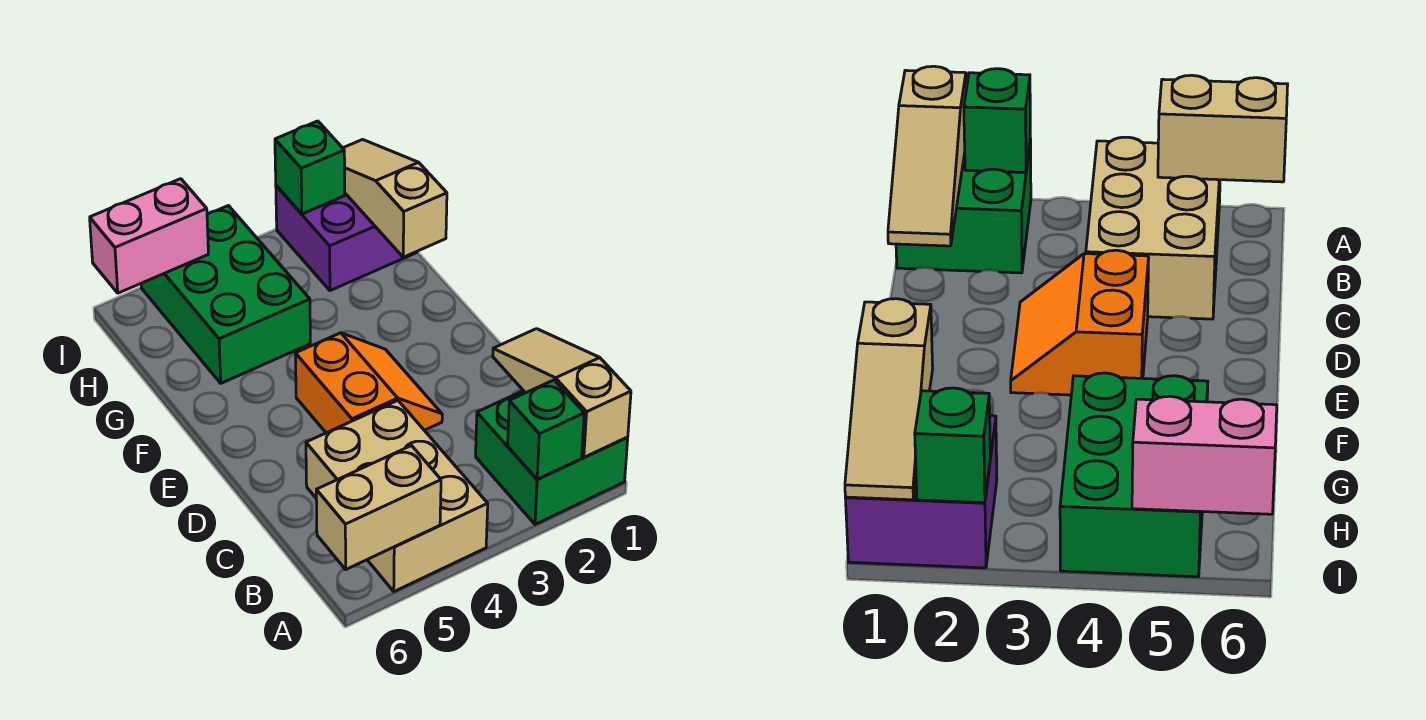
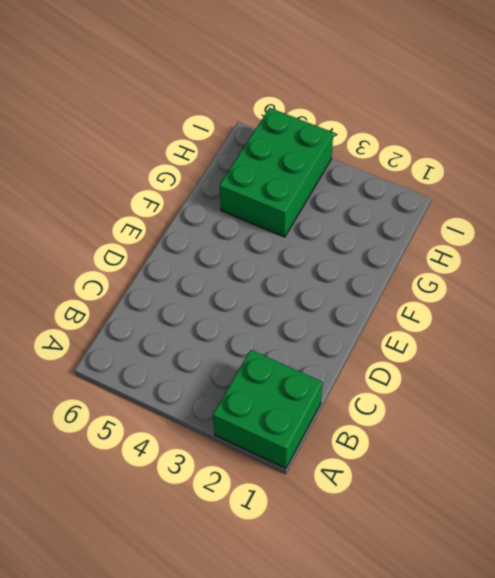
none -> tan 2x3 brick [306,401,488,591]
none -> orange 2x2 slope [295,333,442,433]

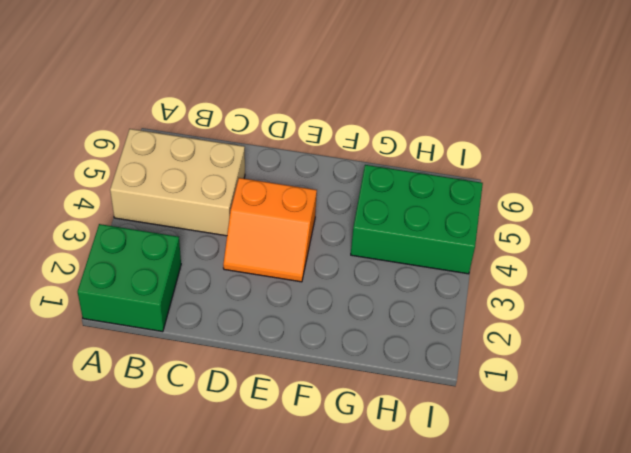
none -> purple 2x2 brick [276,186,417,291]
none -> tan 1x3 slope [493,329,631,457]

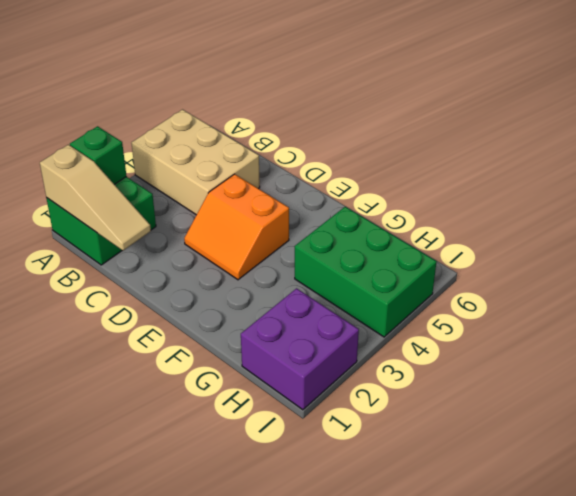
none -> tan 1x2 brick [316,446,441,569]
none -> tan 1x3 slope [343,140,447,257]

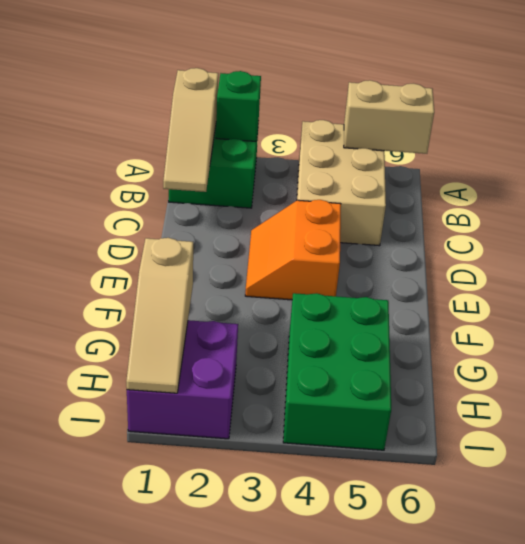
none -> green 1x1 brick [275,121,345,214]
none -> pink 1x2 brick [90,179,208,293]

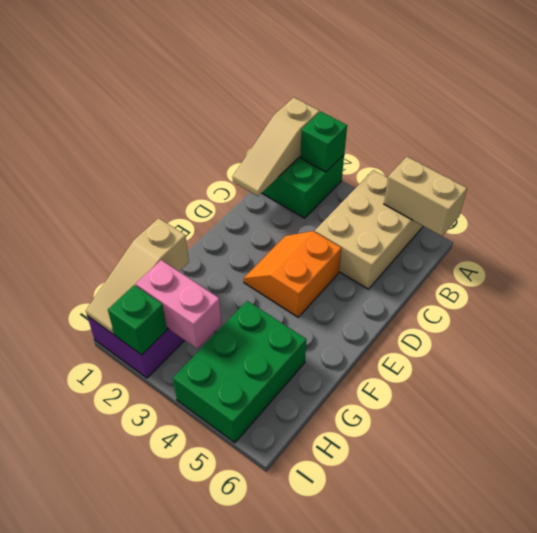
pink 1x2 brick [136,260,221,349] -> pink 1x2 brick moved to [90,179,208,293]

